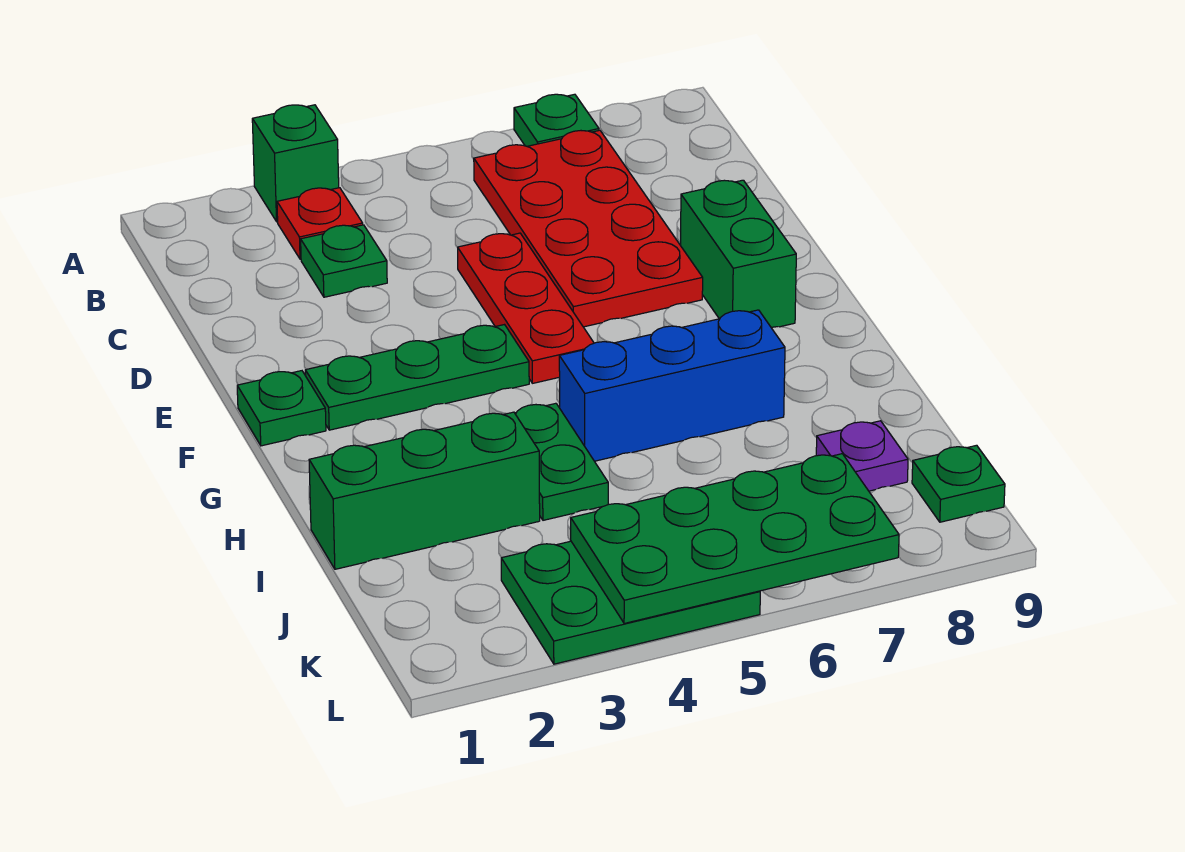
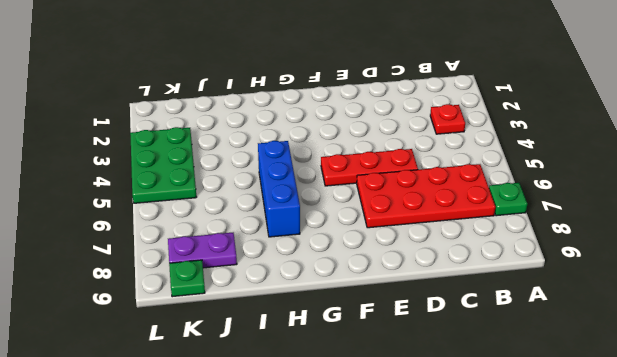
purple 1x2 plate [168,233,237,268] -> purple 1x1 plate [816,421,908,491]
none -> green 1x1 brick [252,105,339,222]
none -> green 1x1 plate [301,225,387,297]
none -> green 1x2 brick [681,180,796,327]

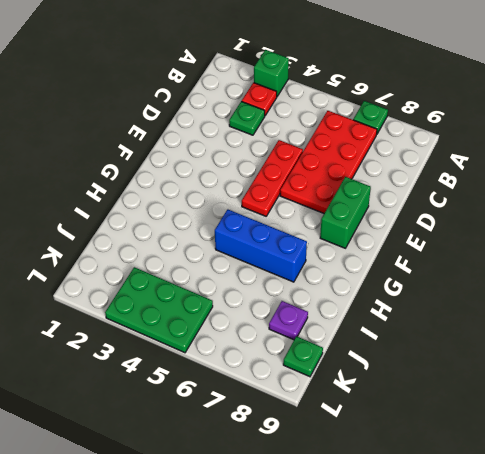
none -> green 1x1 plate [237,371,326,446]
none -> green 1x3 plate [305,325,529,430]
none -> green 1x2 plate [515,403,608,520]

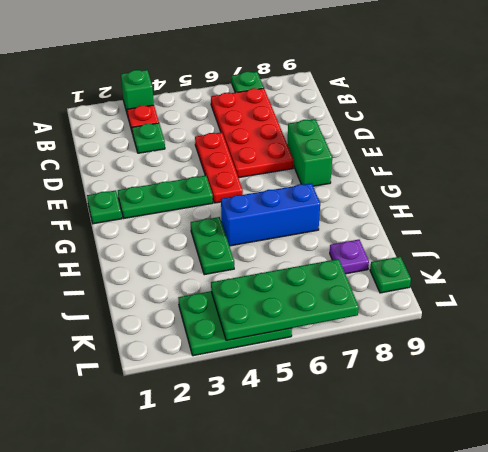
none -> green 1x3 brick [309,412,540,569]

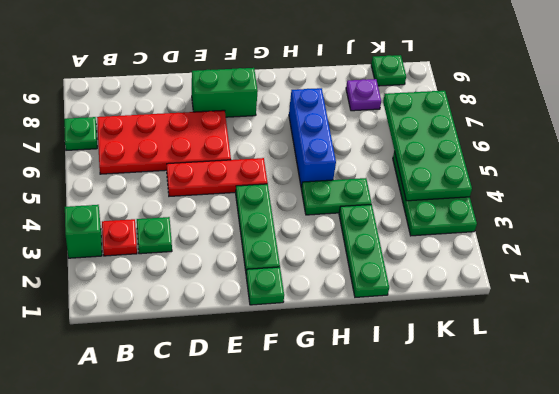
green 1x3 plate [339,205,389,297] -> green 1x3 brick [309,412,540,569]

